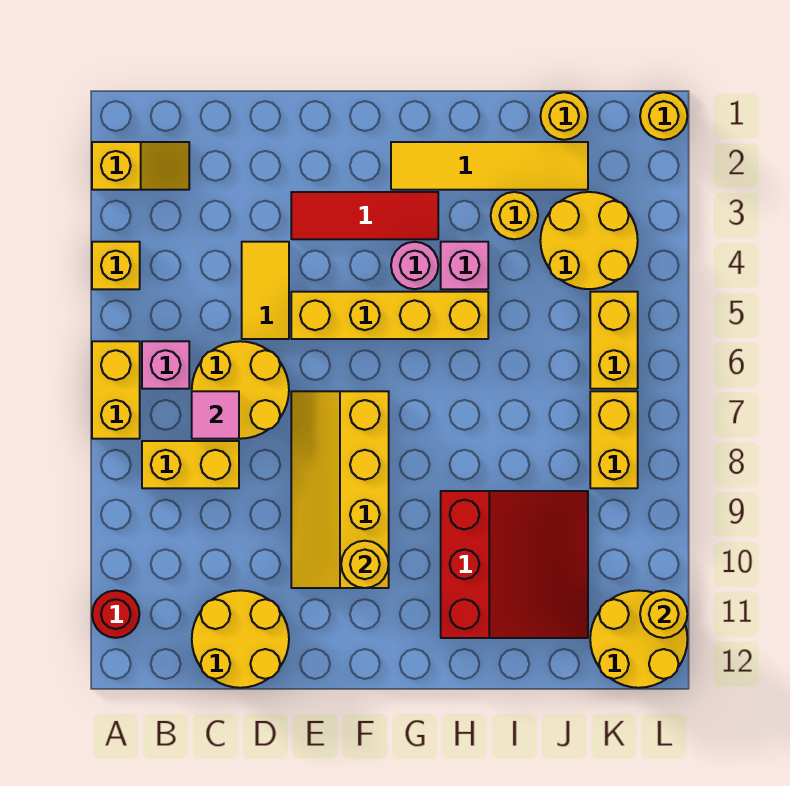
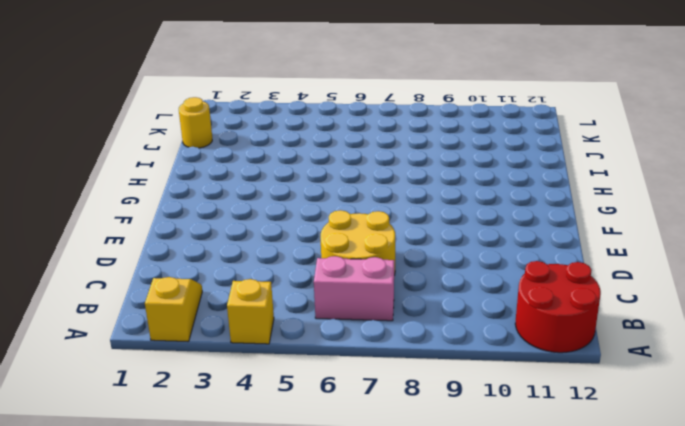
red 2x2 round brick [515,261,601,353] -> red 1x1 round brick [92,591,139,638]
pink 1x2 brick [314,256,394,321] -> pink 1x1 brick [142,341,189,389]
none -> yellow 1x2 brick [92,341,140,439]
none -> yellow 1x2 brick [142,441,239,488]
none -> yellow 2x2 round brick [192,590,289,688]

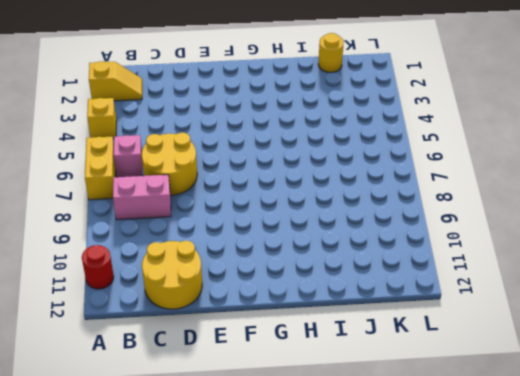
pink 1x2 brick [113,175,171,220] -> yellow 1x2 brick [142,441,239,488]
none -> yellow 1x2 tile [242,242,289,339]
none -> red 1x3 tile [291,192,438,239]
none -> yellow 1x4 brick [291,292,488,339]

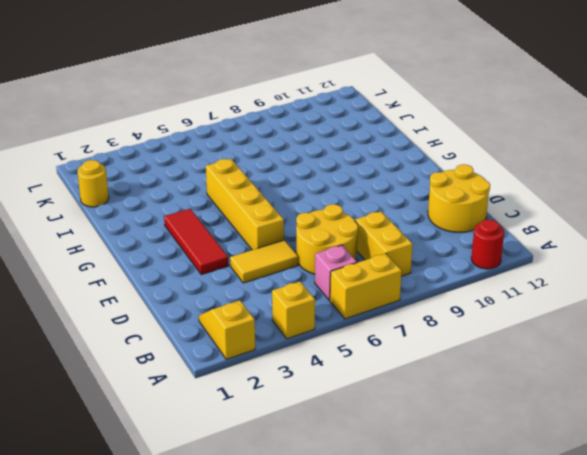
none -> yellow 2x4 slope [291,391,389,588]
none -> yellow 1x4 tile [391,142,588,190]
none -> pink 1x1 round brick [391,242,438,289]

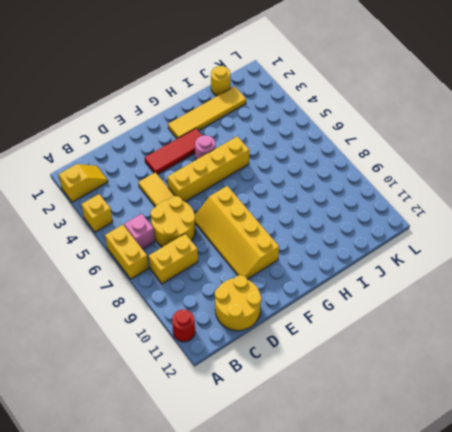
none -> pink 1x1 brick [441,242,488,289]
none -> red 3x3 slope [441,491,588,638]
none -> yellow 1x1 round brick [491,192,538,239]

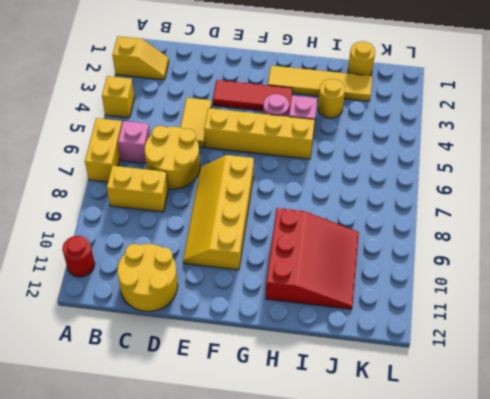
none -> yellow 2x2 round brick [540,192,638,289]
none -> yellow 1x2 brick [590,292,638,389]
none -> yellow 1x2 brick [590,391,638,488]

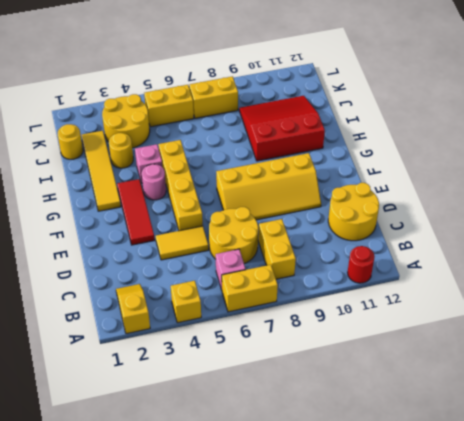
none -> yellow 2x2 round brick [590,590,687,688]
none -> yellow 1x1 round brick [640,92,687,140]
none -> pink 1x1 tile [192,391,239,439]

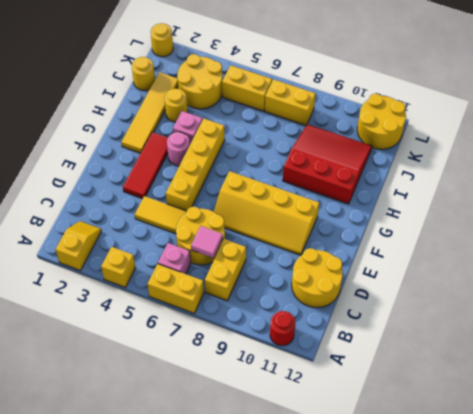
none -> yellow 1x1 round brick [341,541,389,588]
none -> yellow 1x1 round brick [640,591,687,638]

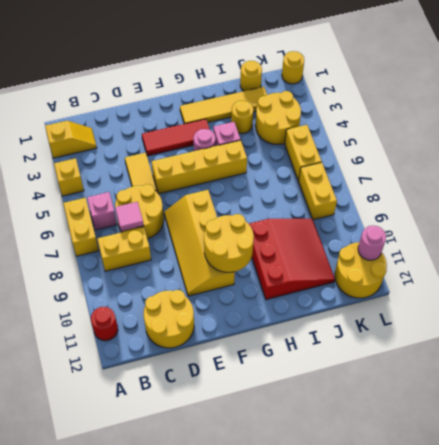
yellow 2x2 round brick [204,214,254,272] -> yellow 1x1 round brick [341,541,389,588]
pink 1x1 round brick [358,226,386,260] -> yellow 1x1 round brick [640,591,687,638]

